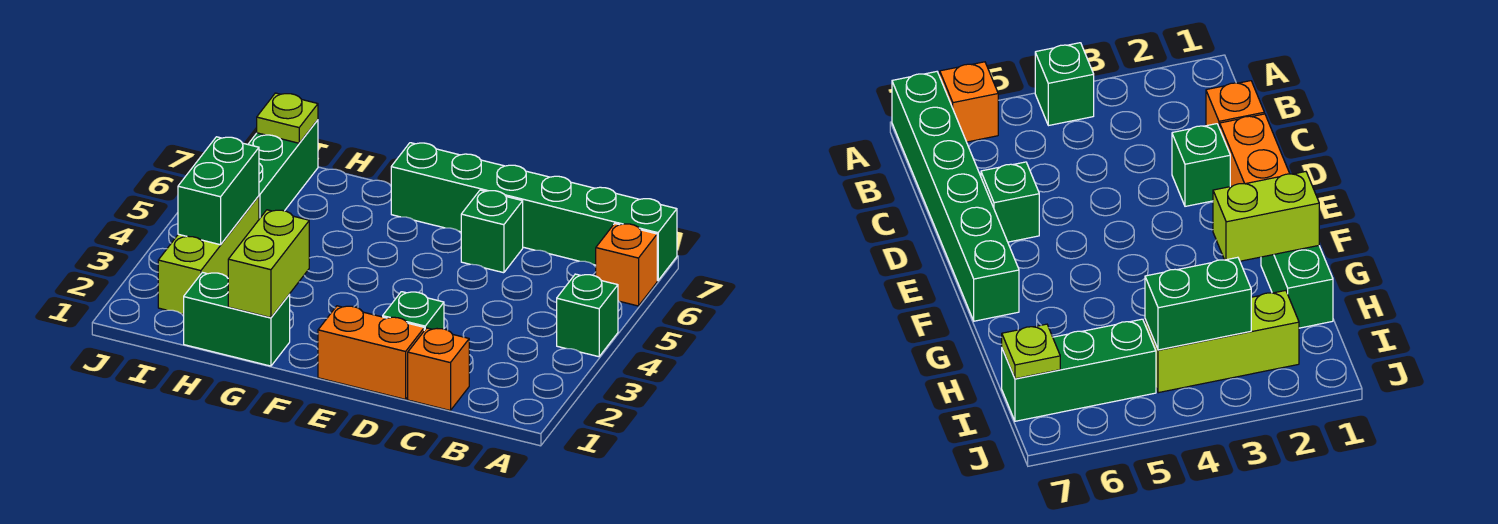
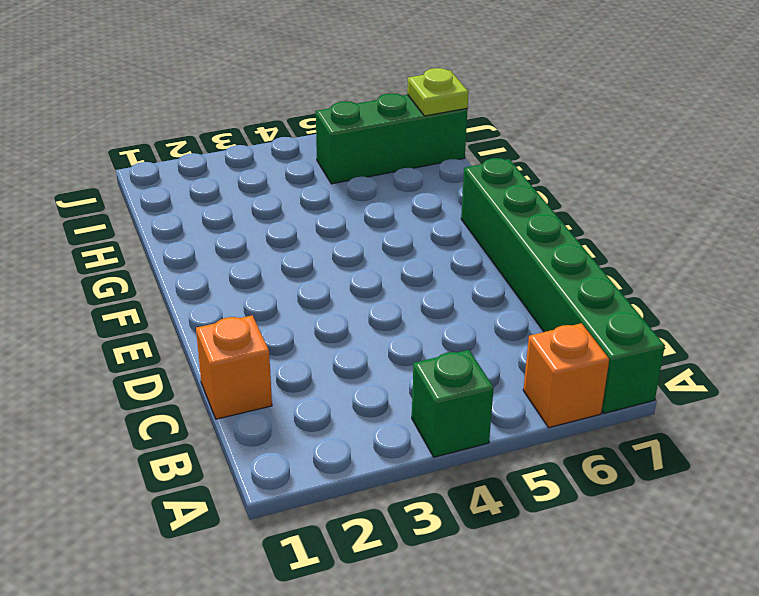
none -> orange 1x2 brick [318,306,424,399]
none -> green 1x1 brick [383,292,444,330]
none -> green 1x1 brick [461,190,523,273]

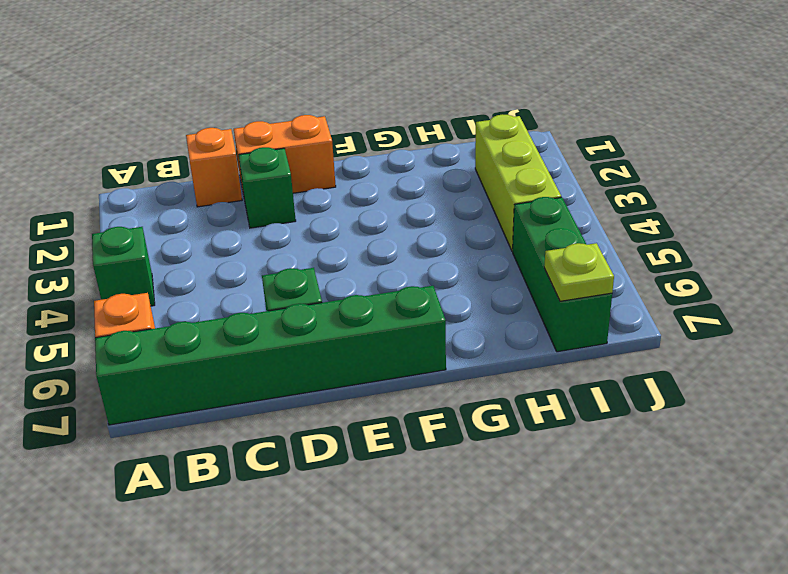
none -> green 1x2 brick [184,272,290,366]
none -> lime 1x2 brick [228,210,309,318]
none -> green 1x2 brick [178,137,259,245]

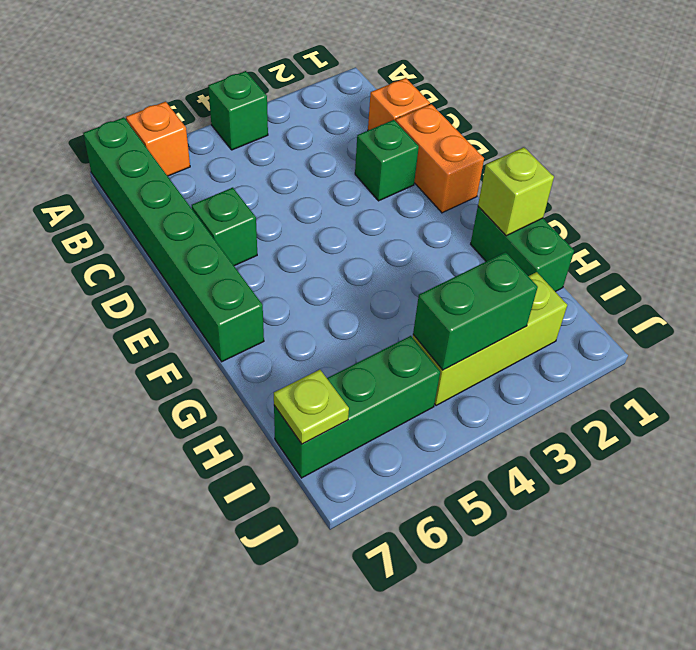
lime 1x1 brick [478,147,554,236] -> lime 1x2 brick [228,210,309,318]

